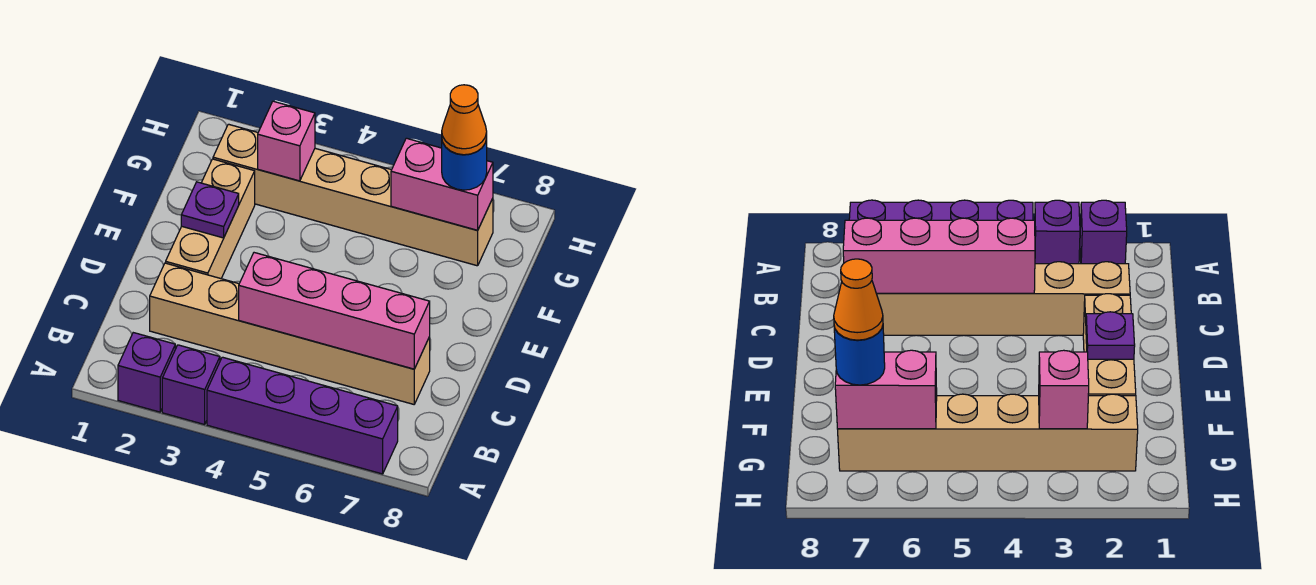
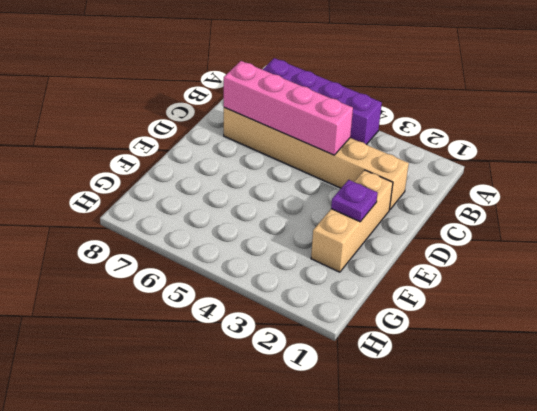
none -> purple 1x1 brick [118,333,175,412]
none -> purple 1x1 brick [162,345,220,424]
none -> tan 1x6 brick [213,124,493,266]

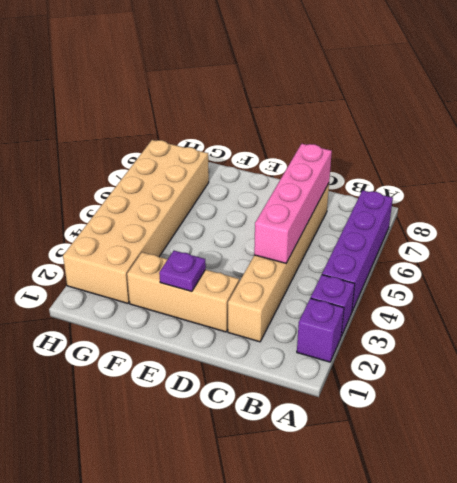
tan 2x6 brick [63,140,209,303] -> tan 1x6 brick [213,124,493,266]
none -> pink 1x1 brick [258,101,315,181]
none -> pink 1x2 brick [391,138,493,230]
none -> blue 1x1 round brick [442,139,487,190]

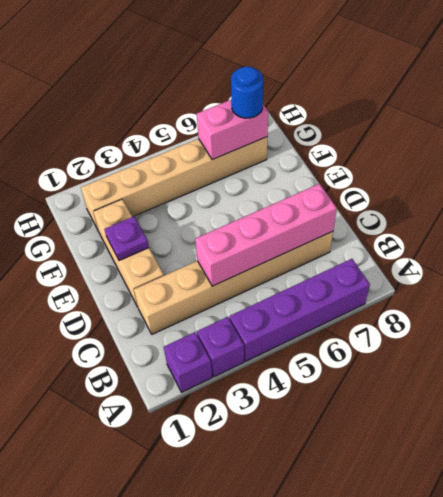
none -> pink 1x1 brick [258,101,315,181]
none -> orange 1x1 cone [442,85,487,155]

